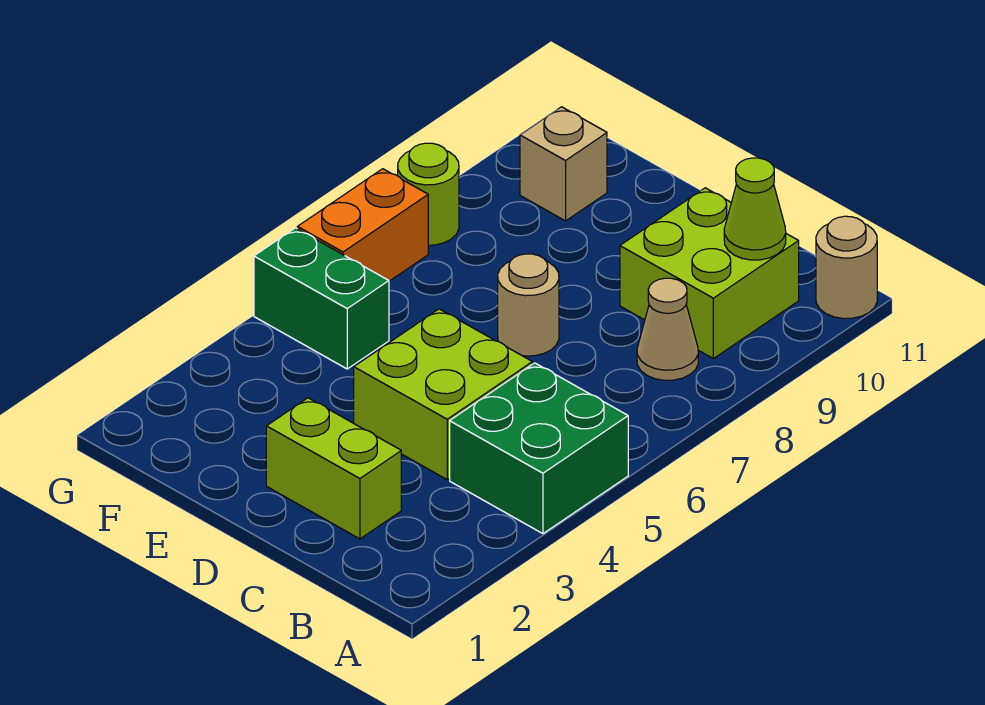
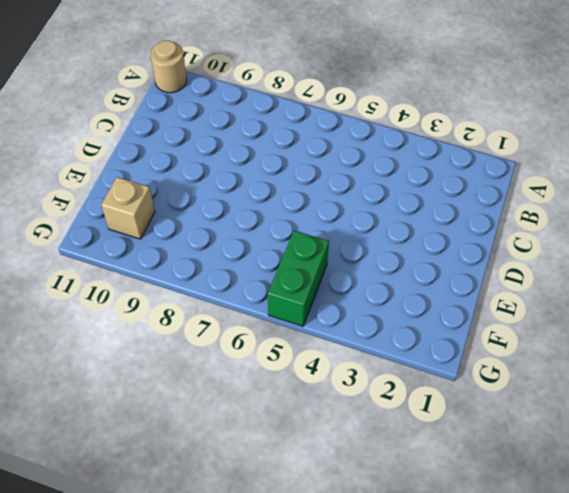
none -> green 2x2 brick [450,363,628,534]
none -> tan 1x1 cone [637,278,698,380]
none -> lime 2x2 brick [620,188,799,358]

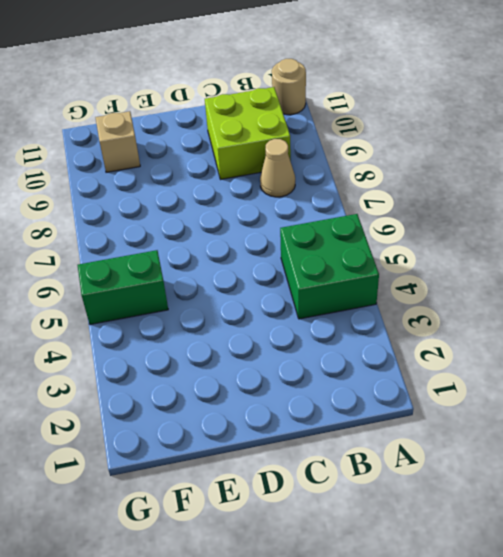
none -> lime 1x2 brick [266,398,401,539]
none -> lime 2x2 brick [354,309,532,479]
none -> tan 1x1 round brick [498,254,559,356]

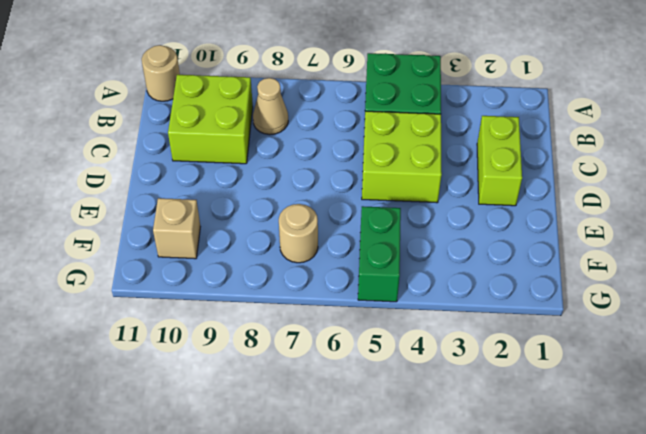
tan 1x1 round brick [279,204,318,263] -> tan 1x1 round brick moved to [498,254,559,356]
none -> orange 1x2 brick [297,169,428,281]
none -> lime 1x1 round brick [398,143,459,245]
none -> lime 1x1 cone [724,158,786,260]

